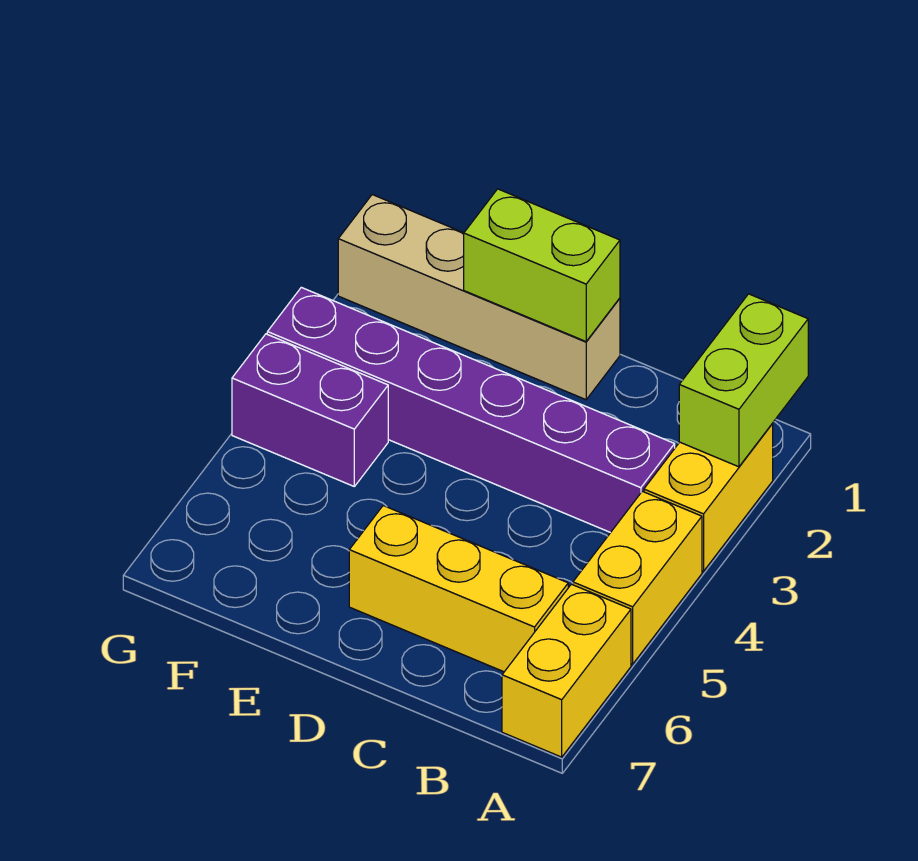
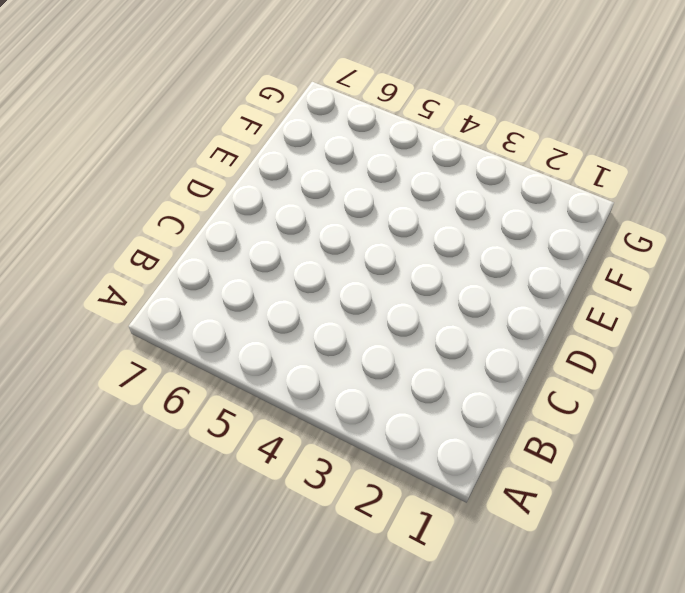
none -> yellow 1x2 brick [644,424,773,571]
none -> yellow 1x2 brick [573,491,702,664]

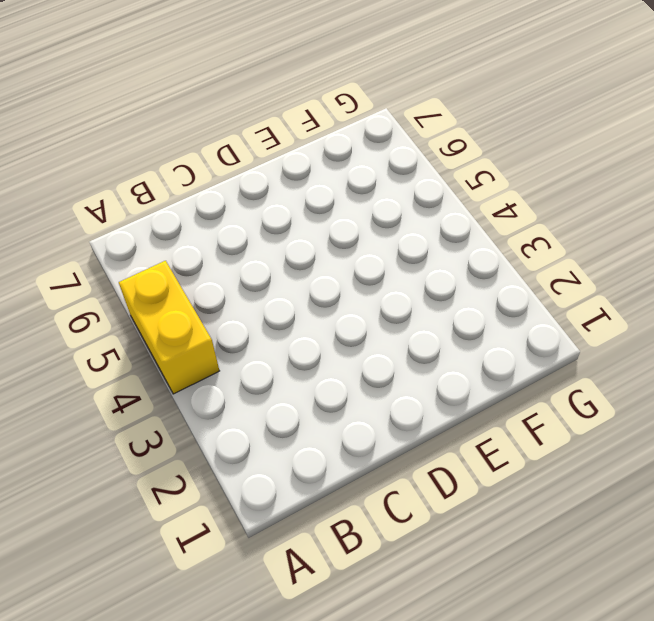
none -> yellow 1x2 brick [644,424,773,571]
none -> yellow 1x2 brick [502,584,631,757]

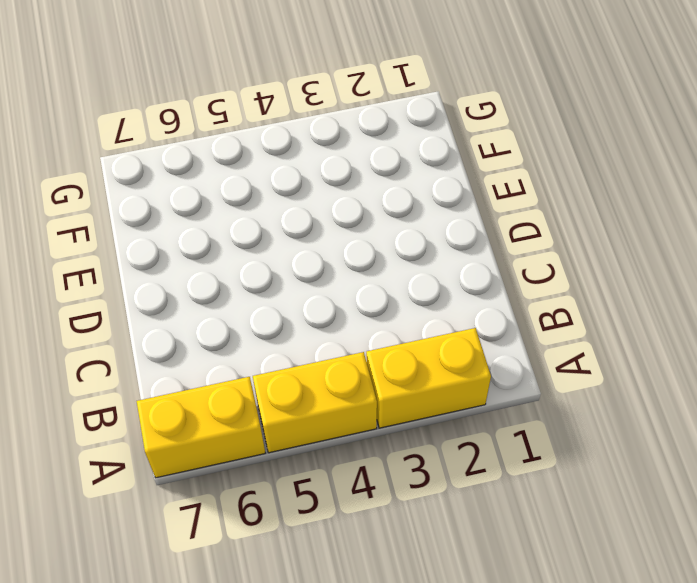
none -> purple 1x6 brick [267,287,675,533]
none -> yellow 1x3 brick [349,506,568,672]

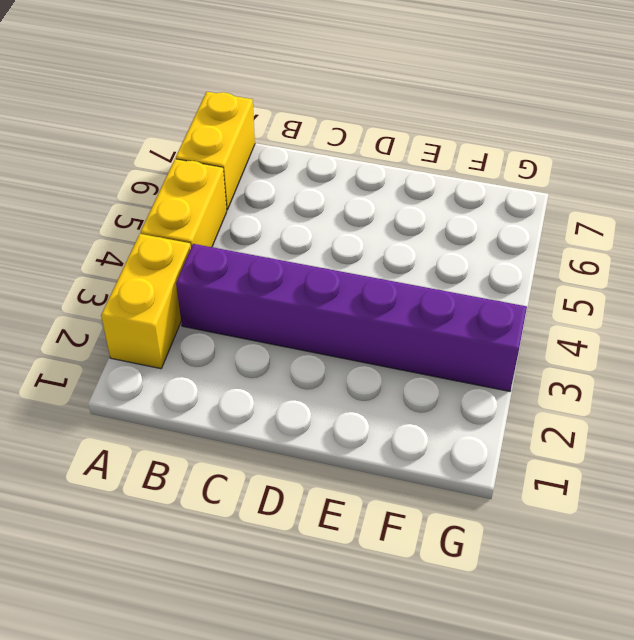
none -> yellow 1x3 brick [349,506,568,672]
none -> tan 1x4 brick [338,195,620,400]

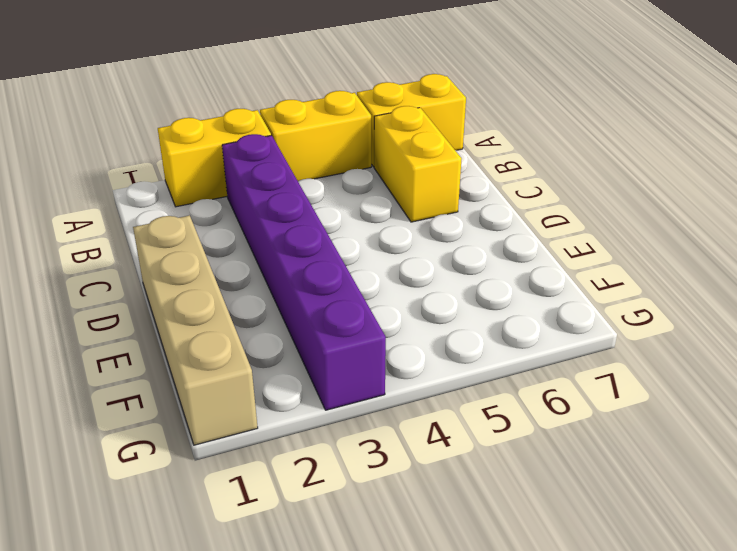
yellow 1x2 brick [374,106,462,222] -> yellow 1x3 brick [349,506,568,672]
none -> purple 1x2 brick [232,334,388,486]
none -> lime 1x2 brick [679,294,808,467]

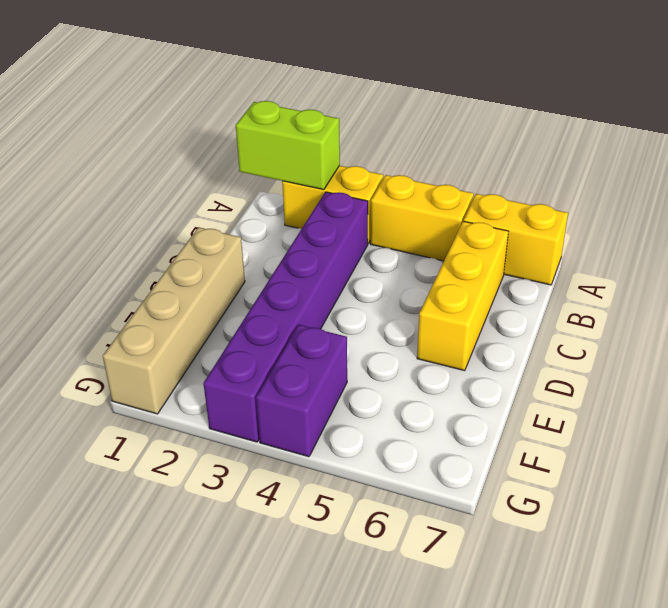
none -> lime 1x2 brick [464,189,620,341]

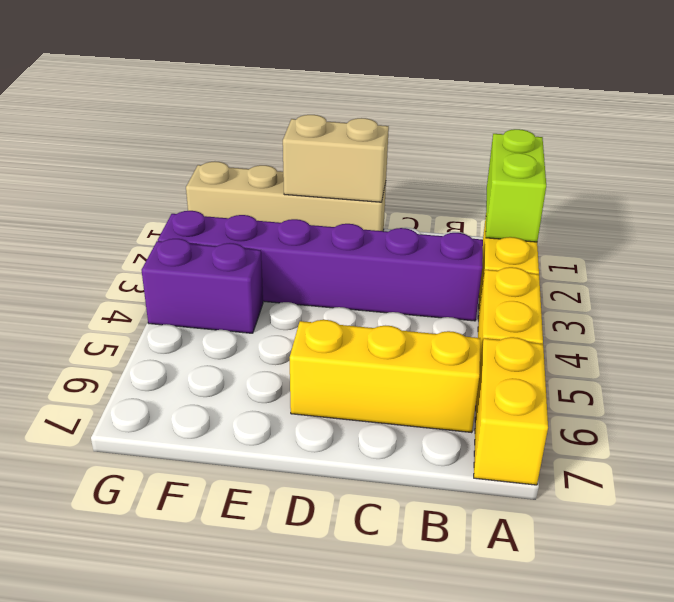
tan 1x2 brick [283,115,389,202] -> lime 1x2 brick [464,189,620,341]

